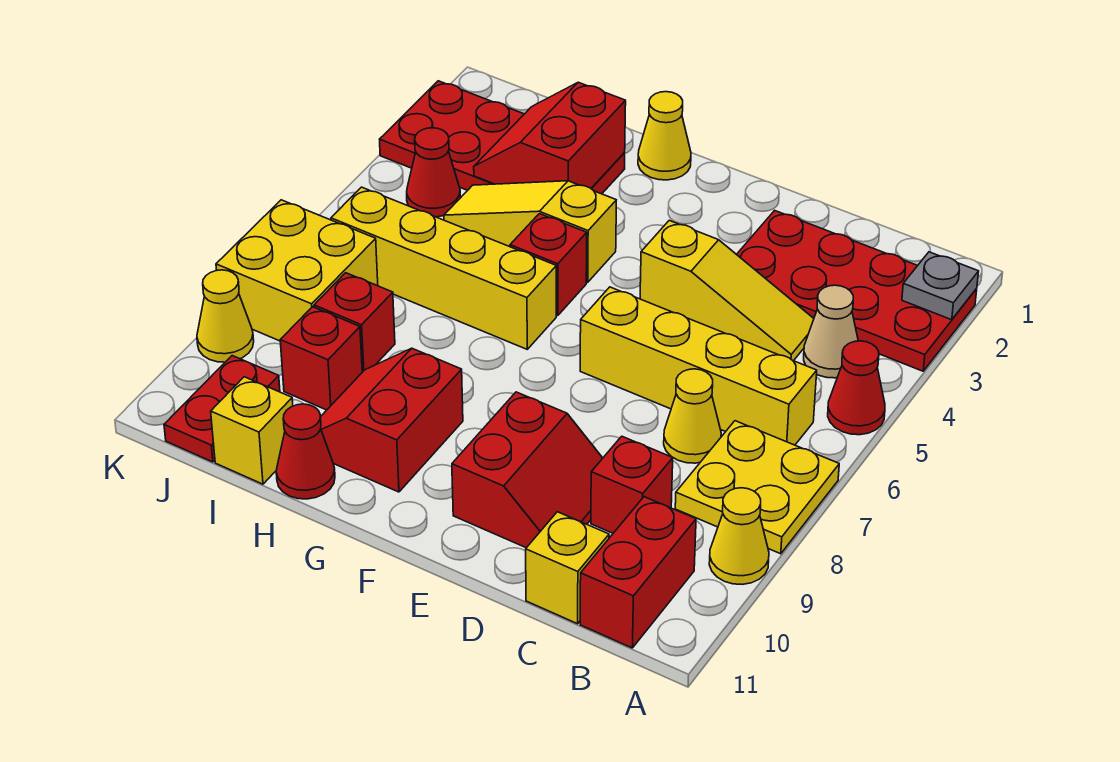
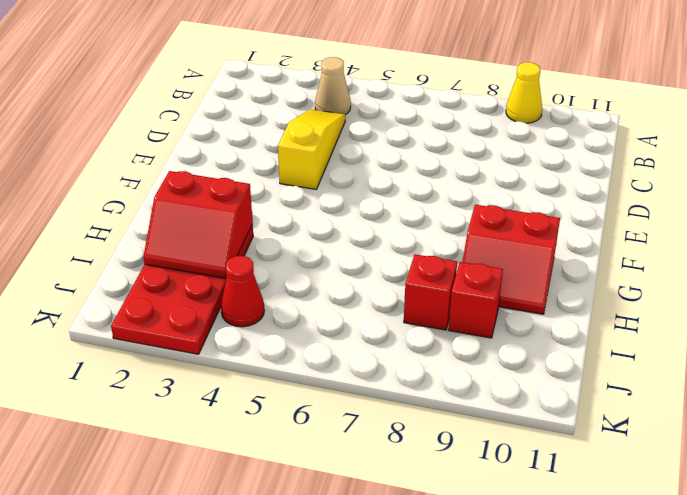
none -> red 2x4 plate [737,210,977,371]
none -> red 1x1 cone [828,341,885,435]
none -> yellow 2x2 plate [675,421,839,554]

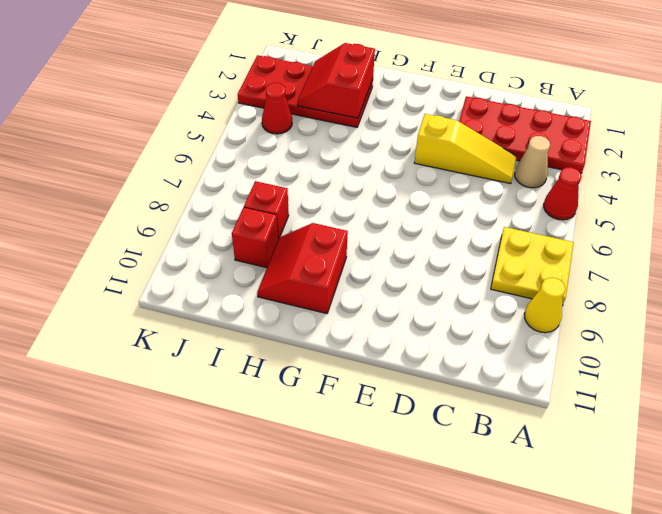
none -> yellow 1x4 brick [580,287,817,445]
none -> red 1x2 brick [580,497,696,648]
none -> yellow 1x1 cone [664,369,721,463]

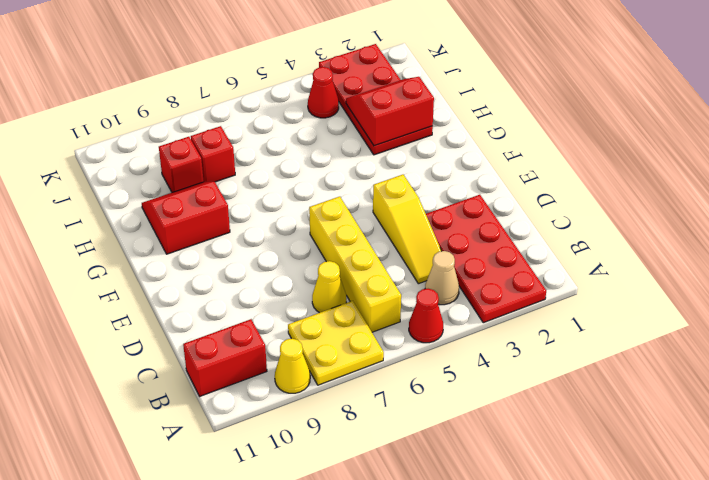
none -> red 1x1 brick [591,436,673,533]
none -> yellow 1x1 brick [526,512,609,624]
none -> red 2x2 slope [452,392,603,548]

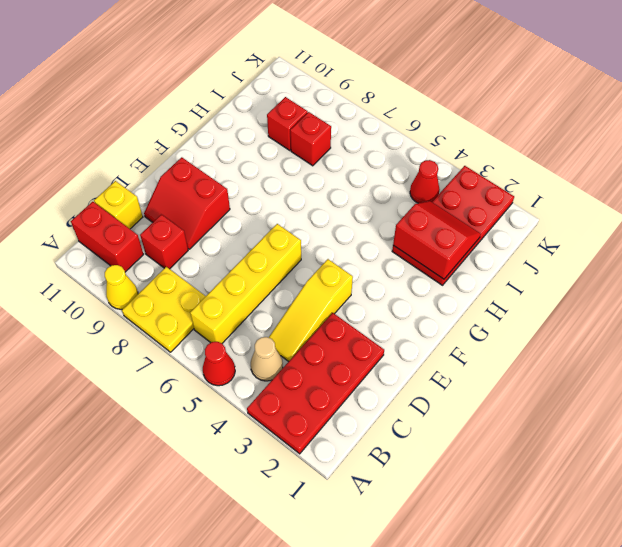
none -> yellow 1x1 cone [664,369,721,463]
none -> yellow 1x1 cone [638,92,691,180]
none -> yellow 1x3 slope [444,181,616,282]

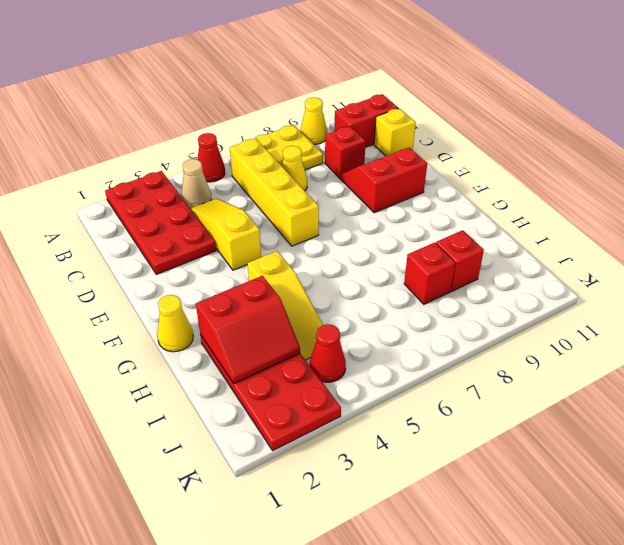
none -> red 1x1 brick [510,214,587,316]
none -> yellow 1x4 brick [331,187,556,349]
none -> red 2x2 slope [321,348,463,492]

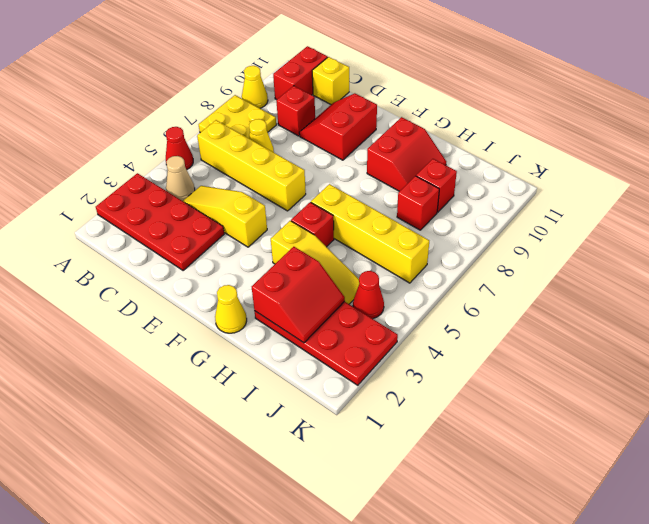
none -> red 1x1 cone [276,404,335,499]
none -> yellow 1x1 brick [211,377,293,484]
none -> yellow 2x2 brick [216,200,378,341]

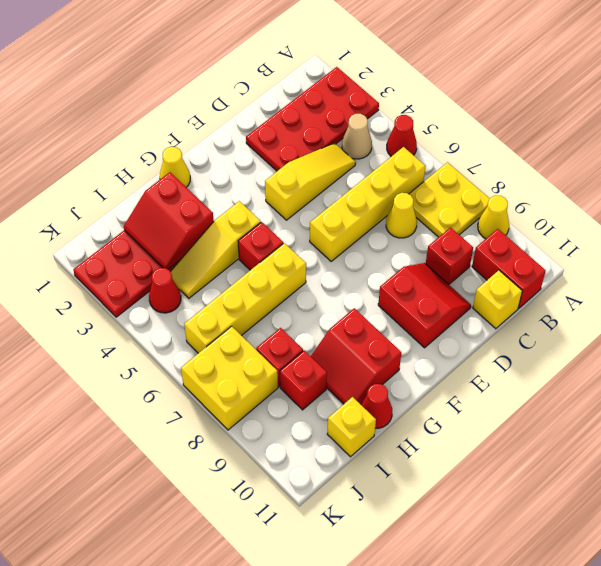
none -> red 1x2 plate [164,356,280,462]
none -> yellow 1x1 cone [197,270,254,362]
none -> grey 1x1 plate [902,252,979,320]

